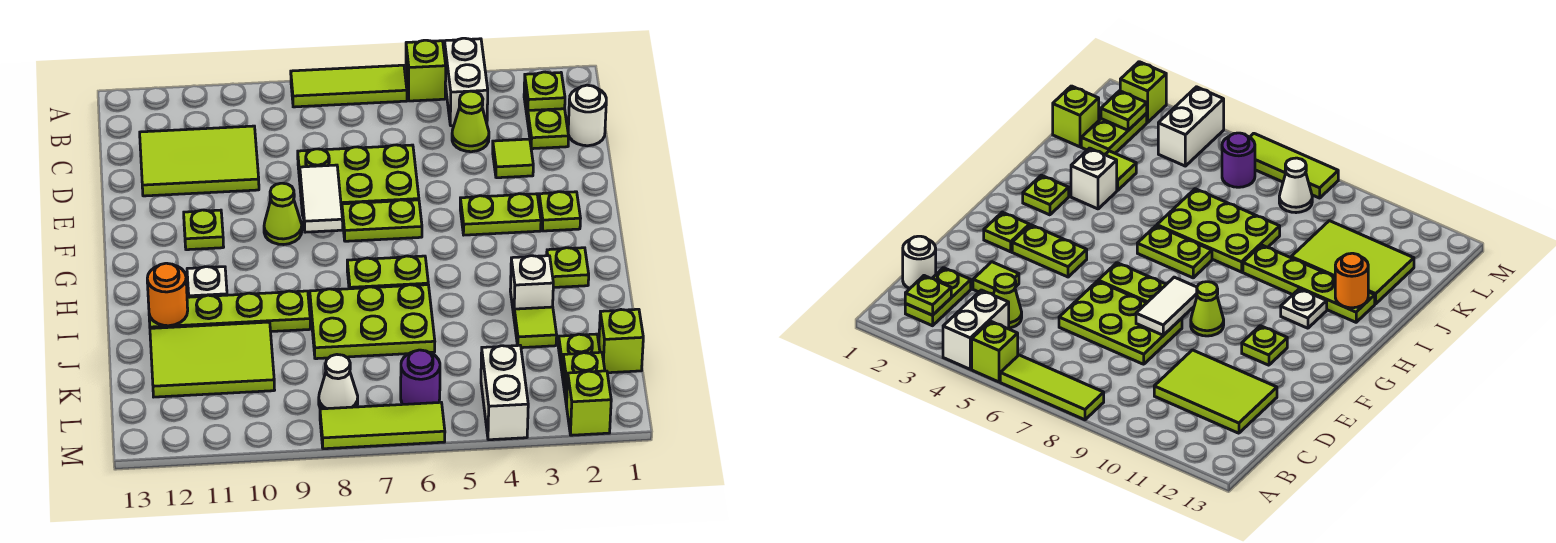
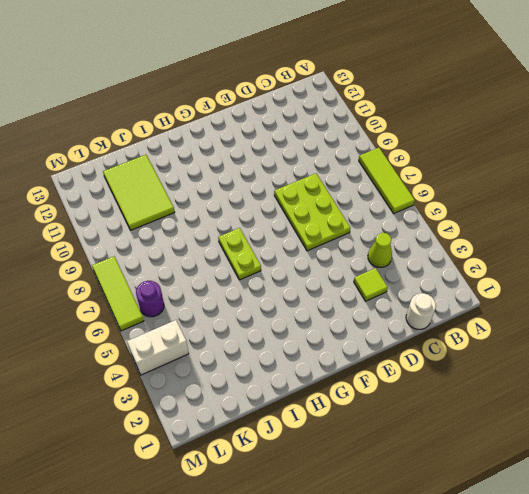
none -> white 1x2 brick [444,38,488,126]
none -> lime 1x1 brick [406,40,446,101]
none -> lime 1x2 plate [524,87,569,149]
none -> lime 2x3 tile [140,126,259,196]

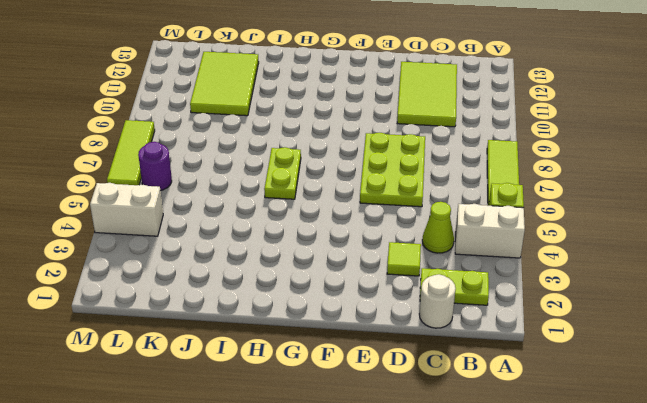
none -> lime 1x1 plate [539,192,581,231]
none -> lime 1x2 plate [460,194,541,235]
none -> lime 1x2 plate [342,200,422,241]
none -> lime 1x1 cone [264,183,302,245]

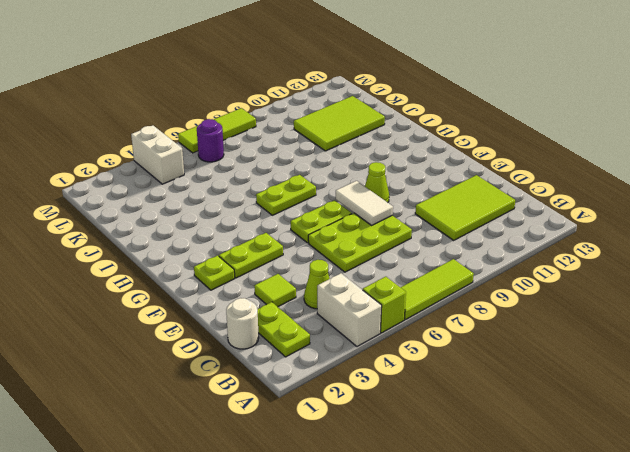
none -> lime 1x1 plate [184,210,224,250]
none -> lime 1x1 plate [547,248,589,288]
none -> white 1x1 plate [187,267,227,297]
none -> white 1x1 brick [510,256,553,315]

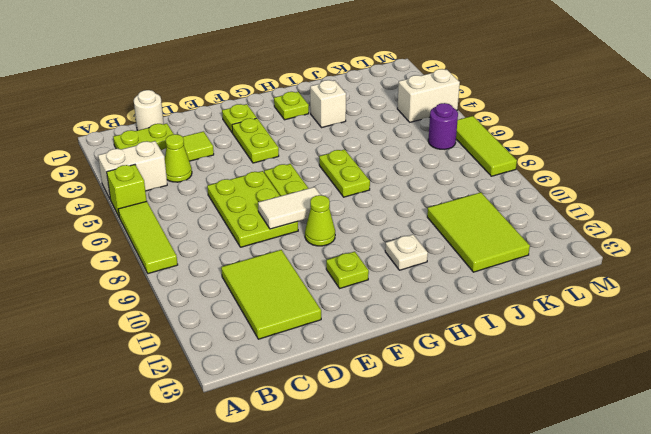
none -> lime 2x3 plate [310,285,435,359]
none -> lime 1x4 plate [149,291,310,332]
none -> lime 1x1 tile [514,307,557,348]
none -> lime 1x1 brick [599,309,643,373]

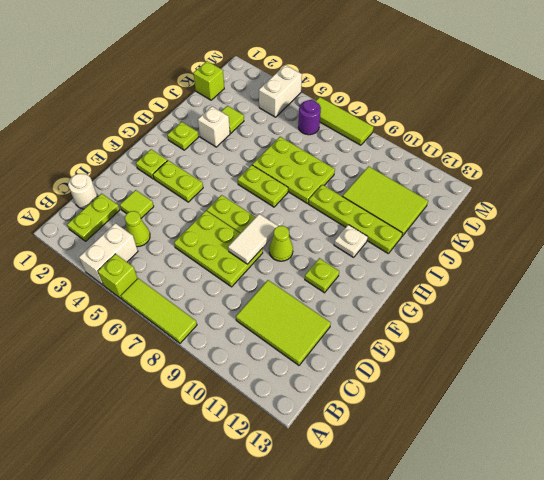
none -> lime 1x2 plate [558,334,600,405]
none -> white 1x1 cone [319,355,358,409]
none -> lime 1x1 brick [567,371,611,435]
none -> lime 1x1 plate [524,72,565,111]

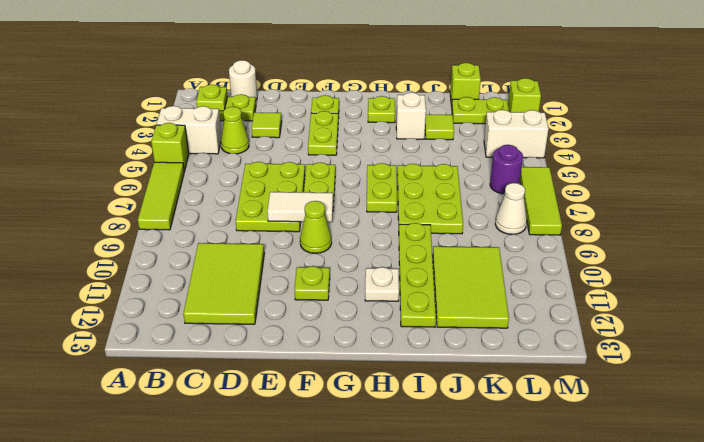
none -> orange 1x1 round brick [147,263,188,326]
none -> lime 1x1 plate [563,352,605,392]

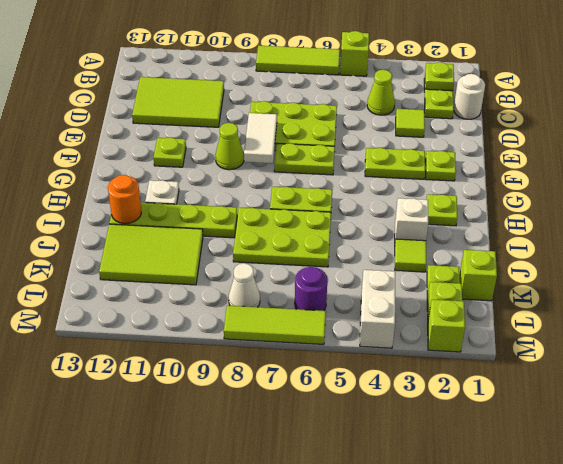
none -> white 1x2 brick [444,38,488,126]

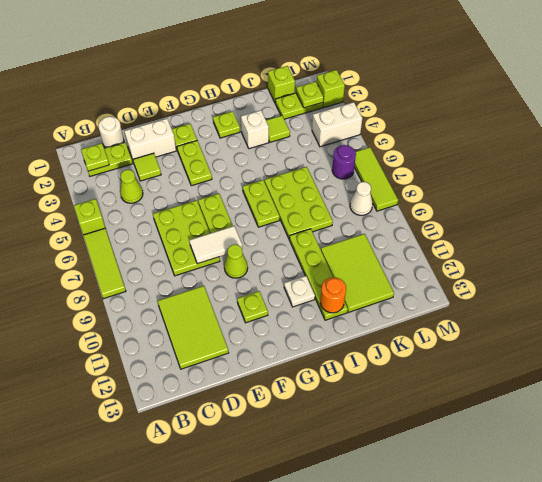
white 1x2 brick [124,119,176,162] -> white 1x2 brick moved to [444,38,488,126]

